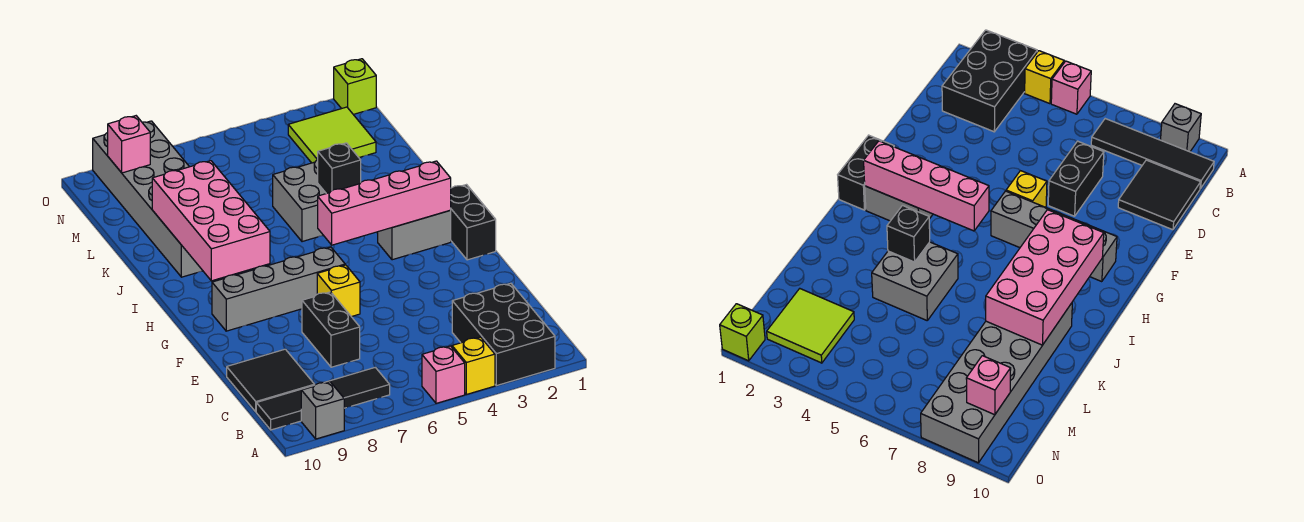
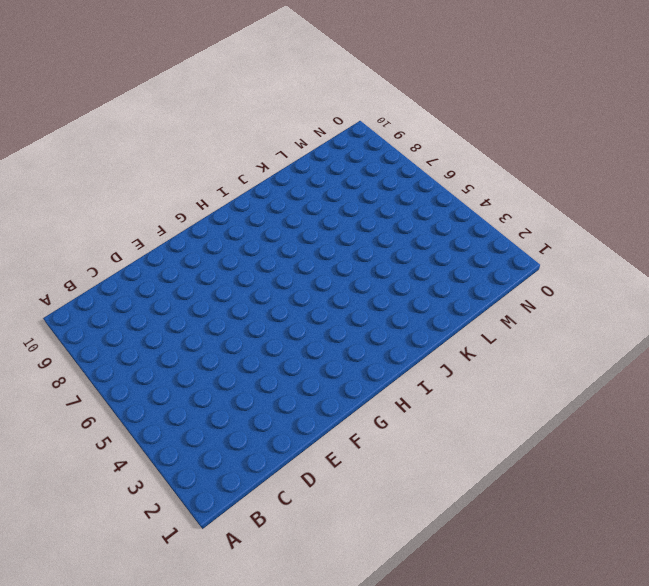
none -> black 2x3 brick [452,283,555,386]
none -> yellow 1x1 brick [452,337,495,394]
none -> pink 1x1 brick [422,346,465,403]

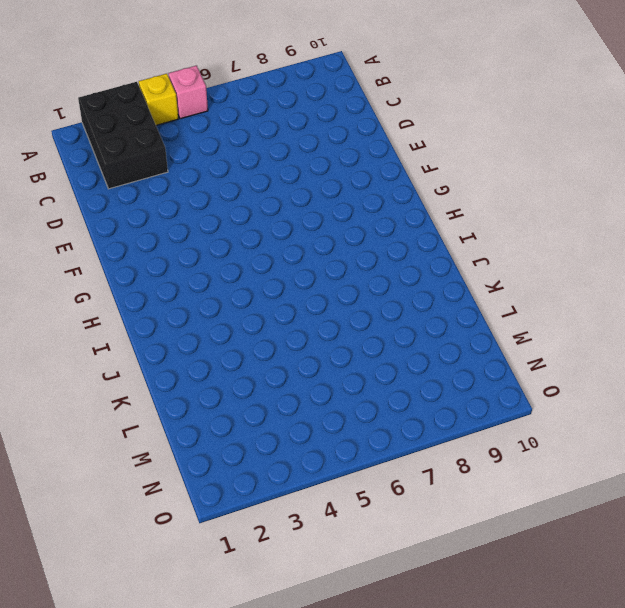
none -> grey 1x1 brick [301,382,344,439]
none -> black 1x4 tile [256,367,390,430]
none -> black 2x2 tile [227,349,315,412]

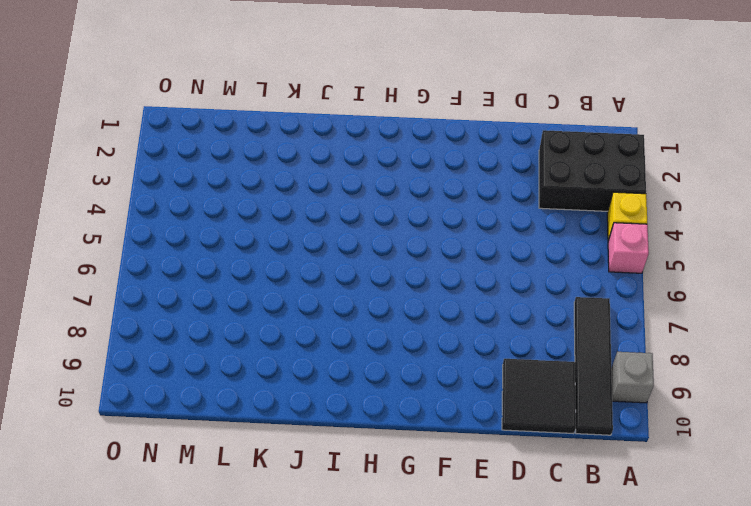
none -> black 1x2 brick [302,292,360,367]
none -> yellow 1x1 brick [317,265,360,317]
none -> black 1x2 brick [450,185,496,260]

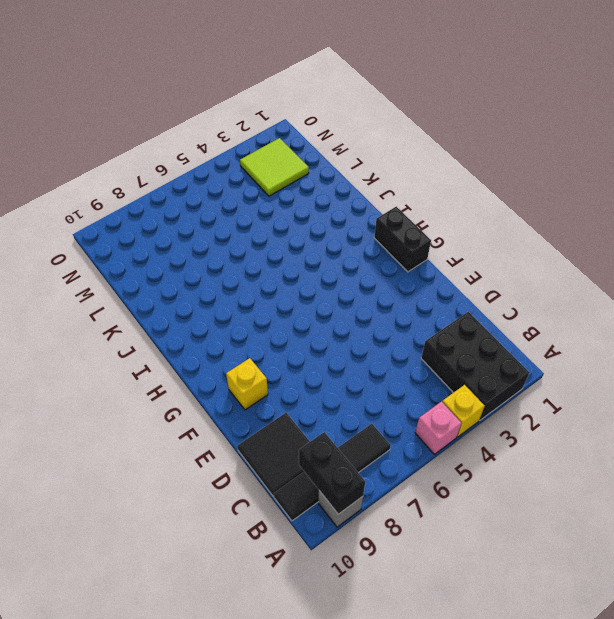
black 1x2 brick [299,432,365,514] -> black 1x2 brick moved to [302,292,360,367]
yellow 1x1 brick [226,358,268,410] -> yellow 1x1 brick moved to [317,265,360,317]
none -> grey 1x4 brick [212,247,345,331]
none -> grey 1x2 brick [378,211,451,260]
none -> grey 2x2 brick [273,160,326,242]

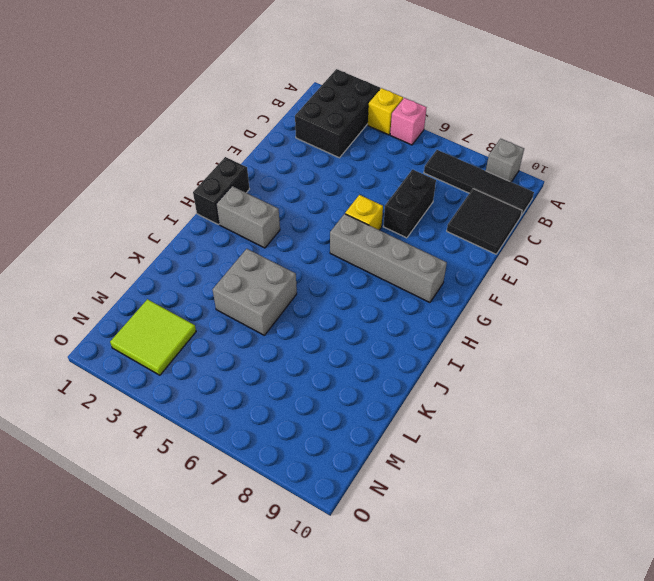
none -> grey 2x6 brick [93,121,203,277]
none -> lime 1x1 brick [334,59,376,114]
none -> pink 1x4 brick [318,161,451,245]

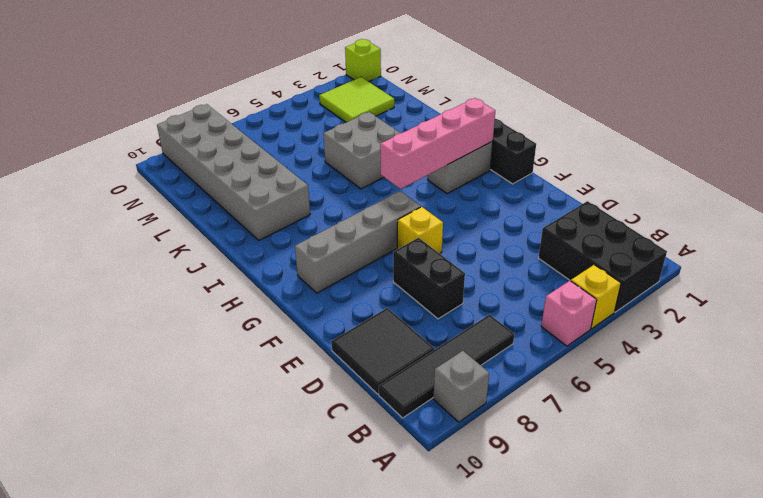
none -> pink 2x4 brick [152,161,270,281]
none -> black 1x1 brick [317,143,361,194]
none -> pink 1x1 brick [108,116,150,173]

